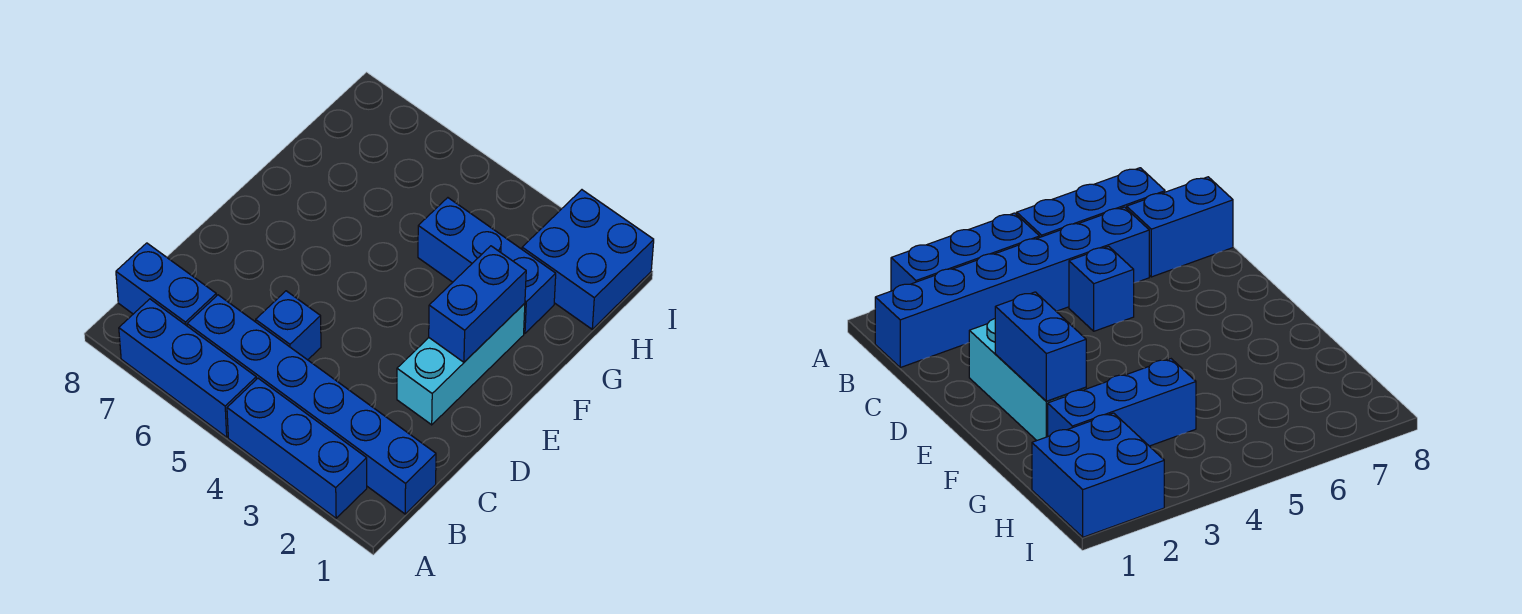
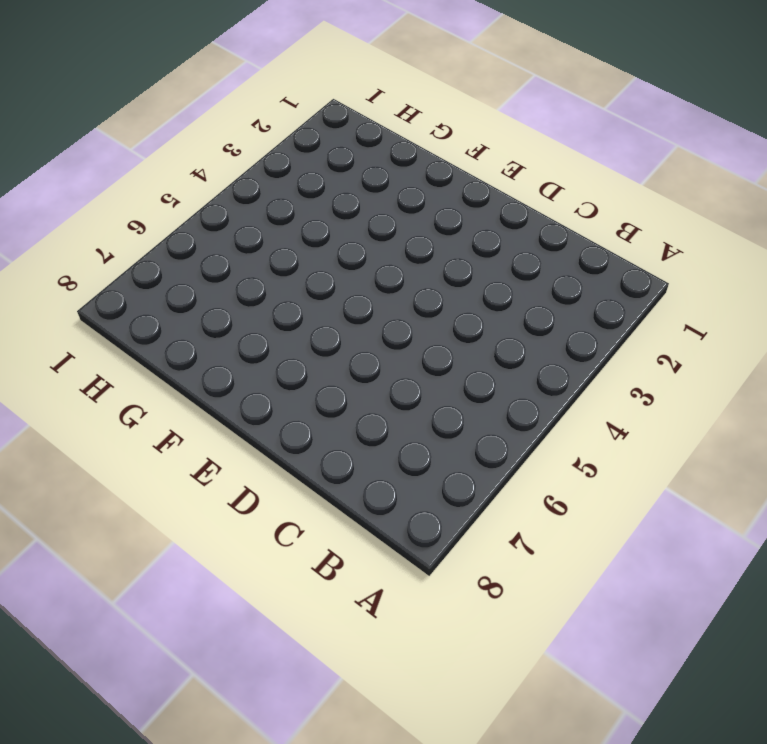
none -> blue 1x3 brick [227,378,367,518]
none -> blue 1x3 brick [119,299,256,437]

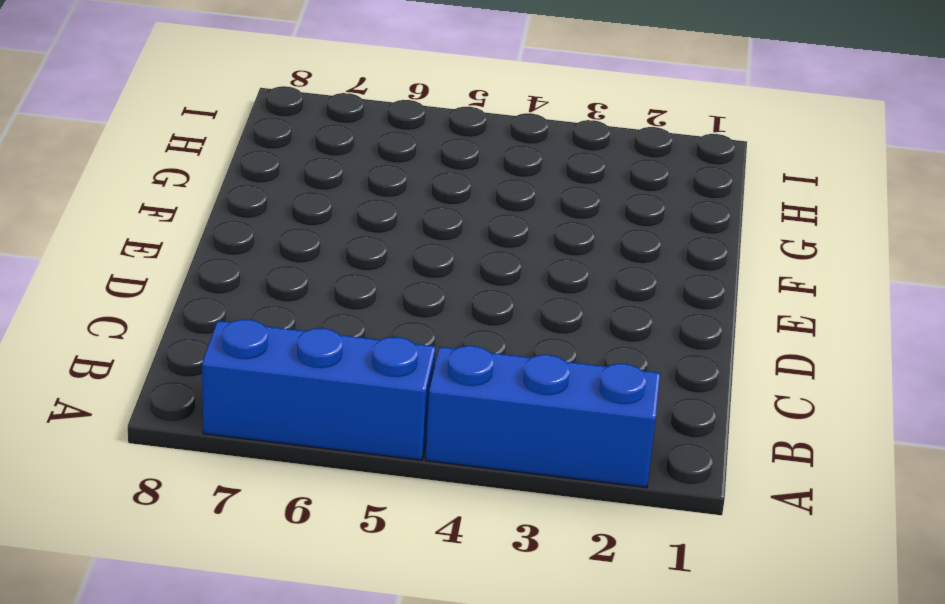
none -> blue 1x6 brick [187,295,436,514]
none -> blue 1x2 brick [116,243,216,326]

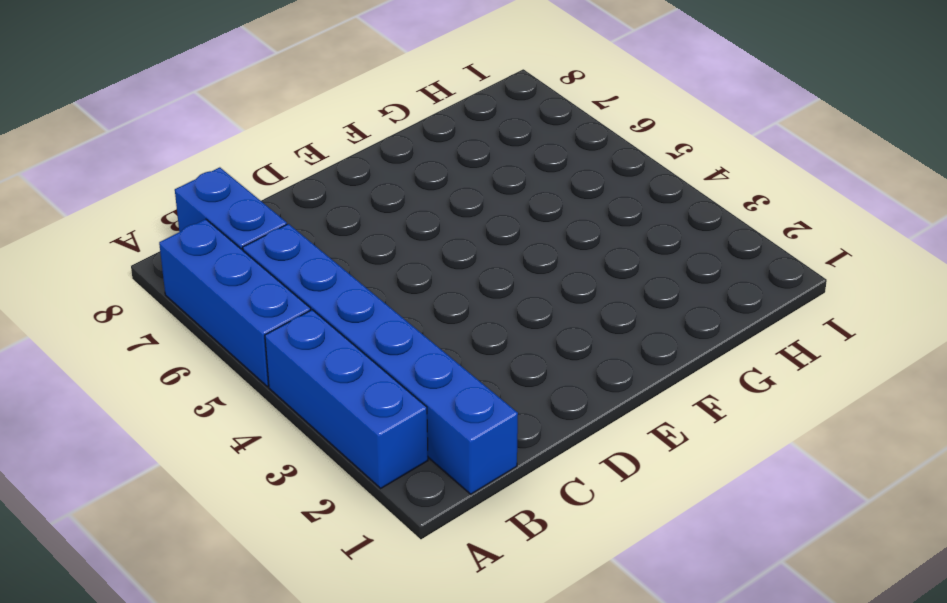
none -> blue 1x1 brick [256,291,321,360]
none -> cyan 1x3 brick [397,303,525,425]

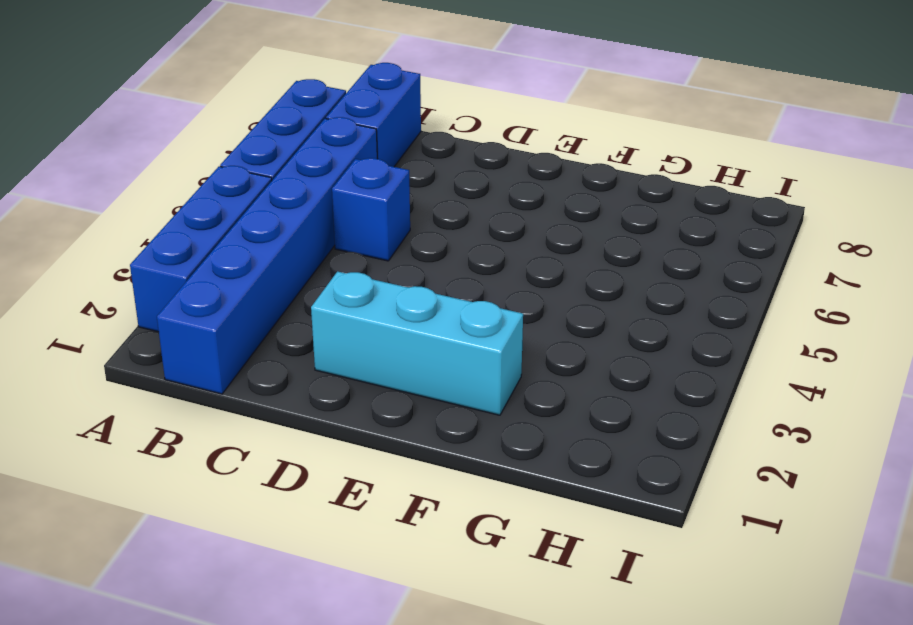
none -> blue 1x3 brick [418,198,556,333]
none -> blue 2x2 brick [522,190,654,329]

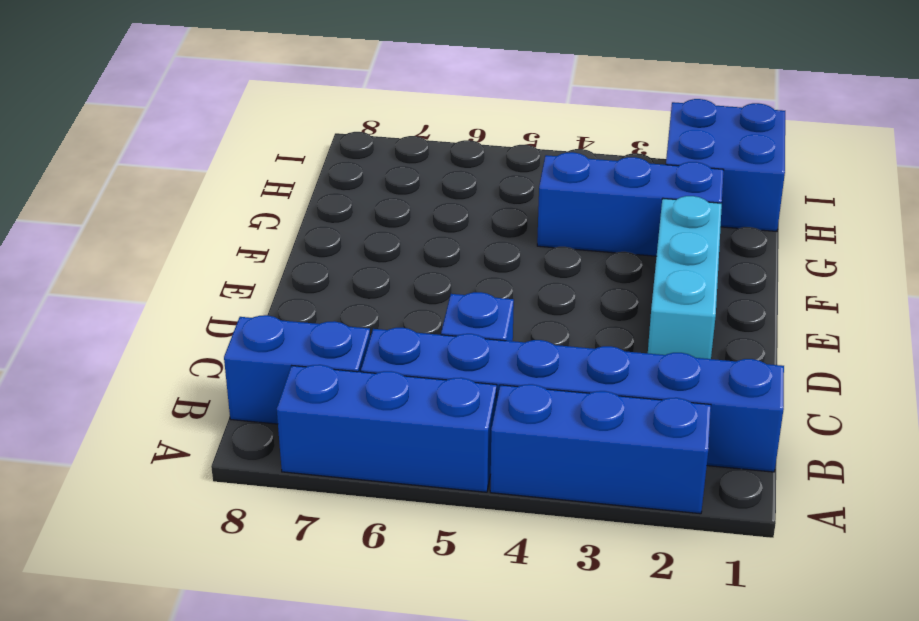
none -> blue 1x2 brick [429,246,526,362]

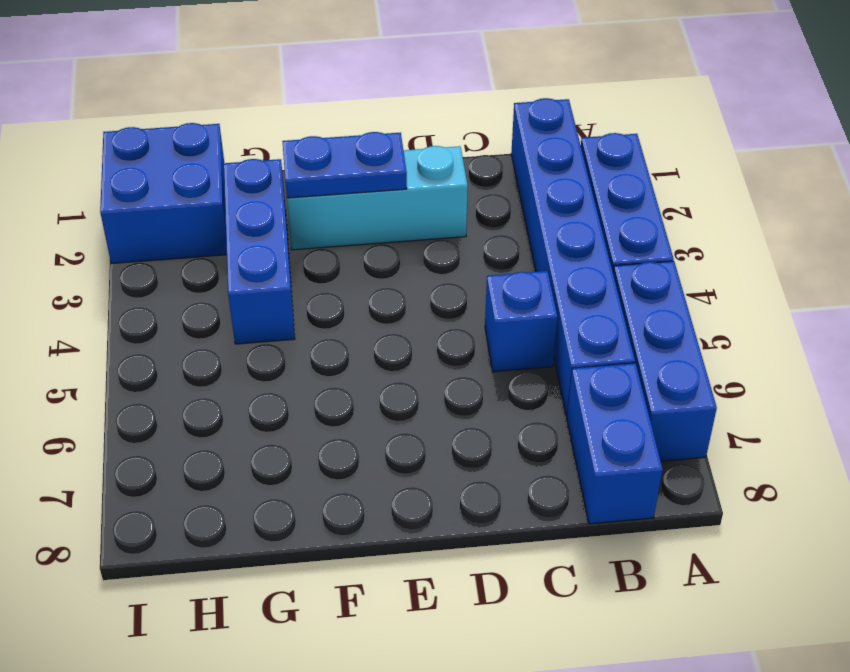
blue 1x2 plate [283,132,407,198] -> blue 1x2 brick [429,246,526,362]

